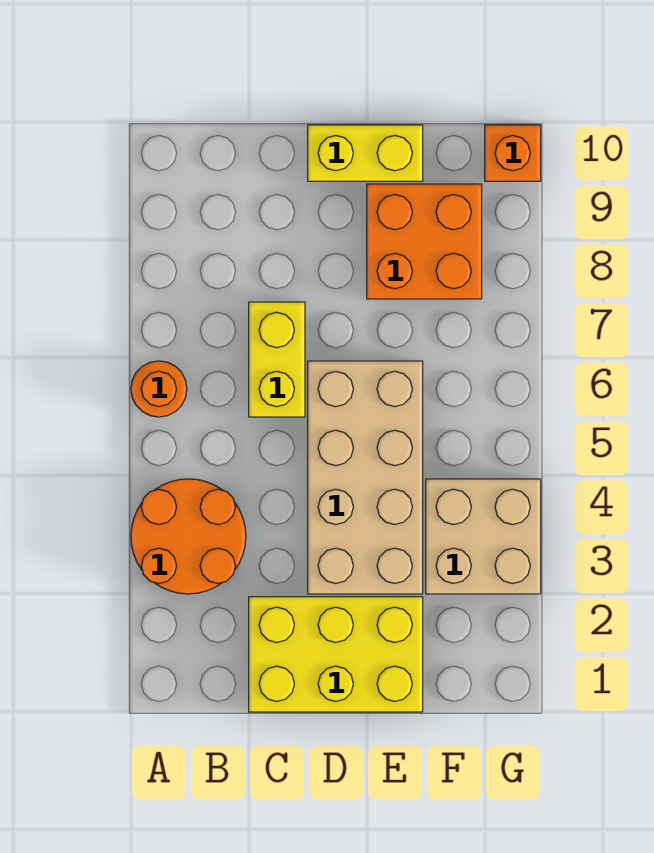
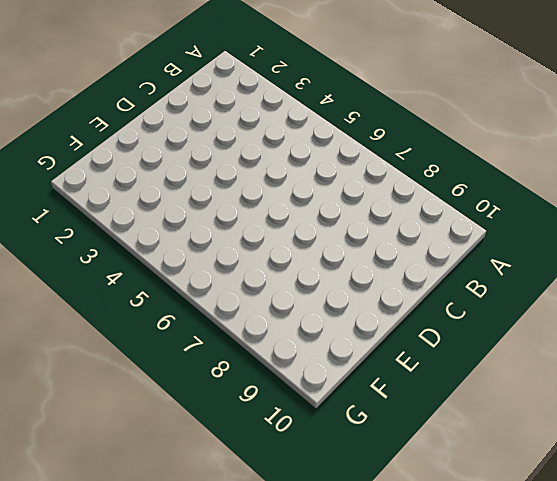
none -> orange 2x2 round brick [131,479,246,594]
none -> orange 1x1 round brick [131,361,187,417]

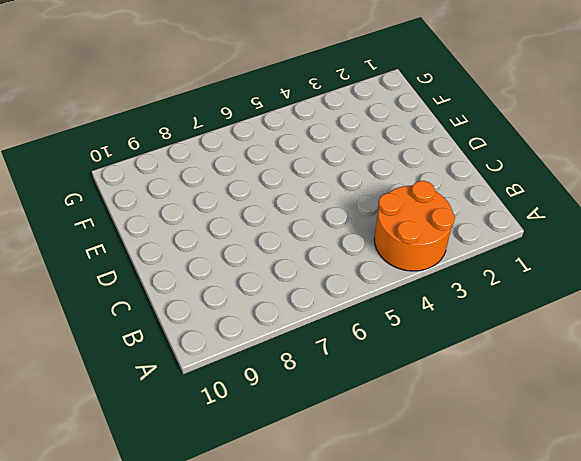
none -> orange 1x1 round brick [131,361,187,417]
none -> yellow 2x3 brick [249,597,423,712]

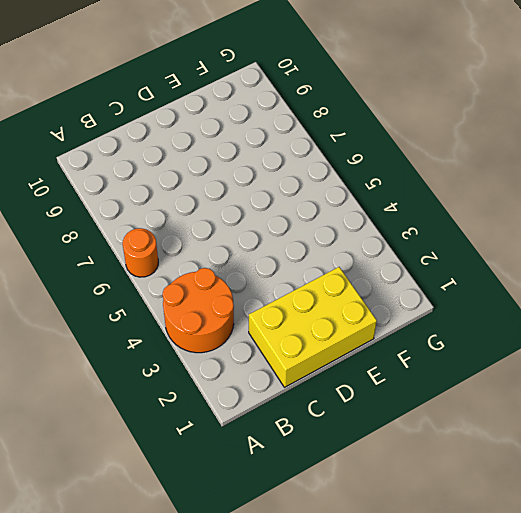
none -> yellow 1x2 brick [249,302,305,417]
none -> tan 2x4 brick [308,361,423,594]

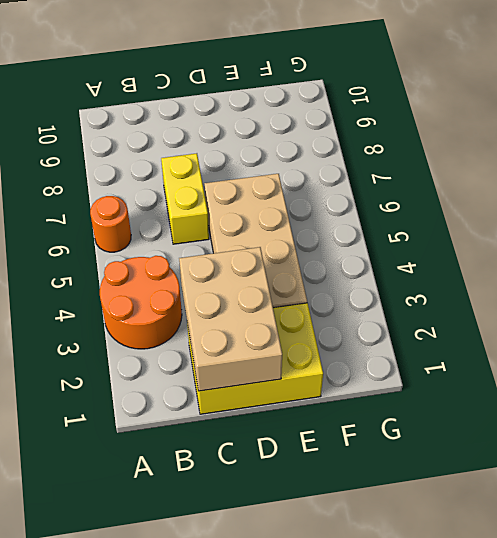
tan 2x3 brick [179,247,282,391] -> none
none -> yellow 1x2 brick [308,125,423,181]
none -> orange 2x2 brick [367,184,482,299]

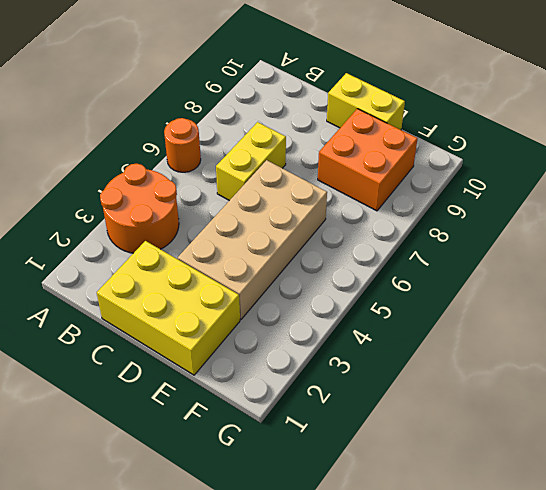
none -> tan 2x2 brick [426,479,541,594]
none -> orange 1x1 brick [485,125,541,181]

